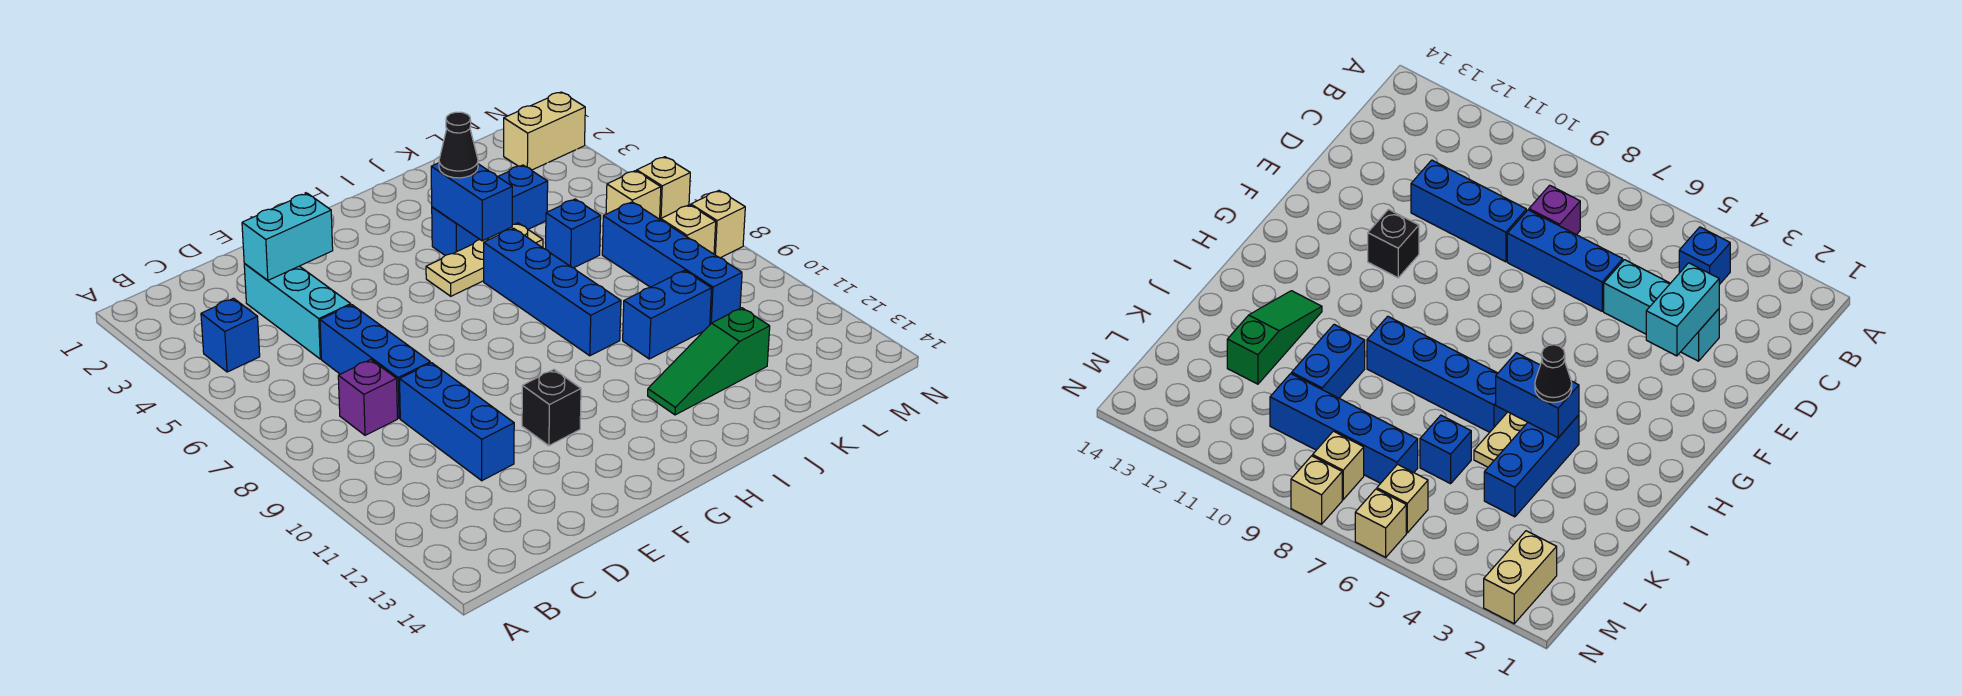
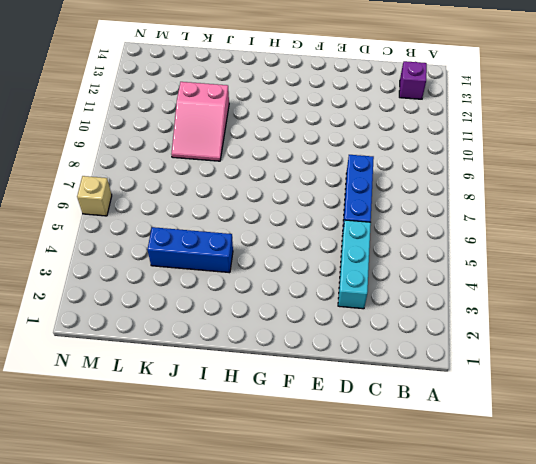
purple 1x1 brick [399,61,427,99] -> purple 1x1 brick moved to [338,360,397,435]
pink 2x3 slope [171,82,229,161] -> blue 1x2 brick [623,270,712,359]
none -> blue 1x1 brick [201,298,260,372]
none -> blue 1x3 brick [400,363,514,481]
none -> black 1x1 brick [522,370,581,446]

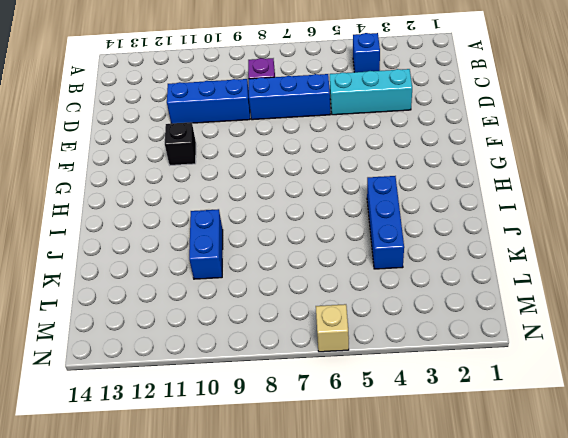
none -> tan 1x3 plate [426,223,543,296]
none -> blue 1x4 brick [484,228,621,356]
none -> green 1x3 slope [648,308,770,415]

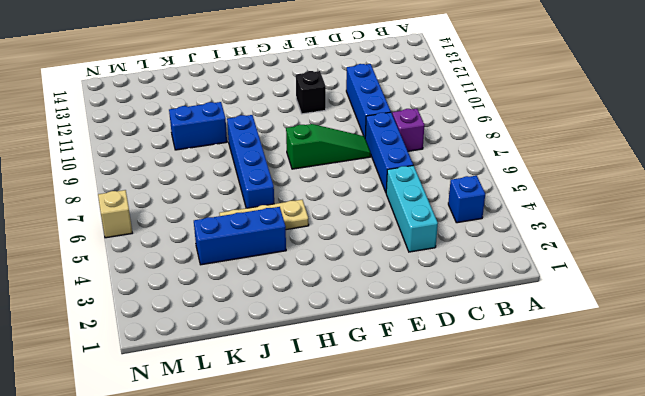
green 1x3 slope [286,124,371,169] -> green 1x3 slope moved to [648,308,770,415]
none -> blue 1x1 brick [546,199,601,268]
none -> blue 1x4 brick [602,202,742,324]
none -> tan 1x2 brick [504,92,585,170]

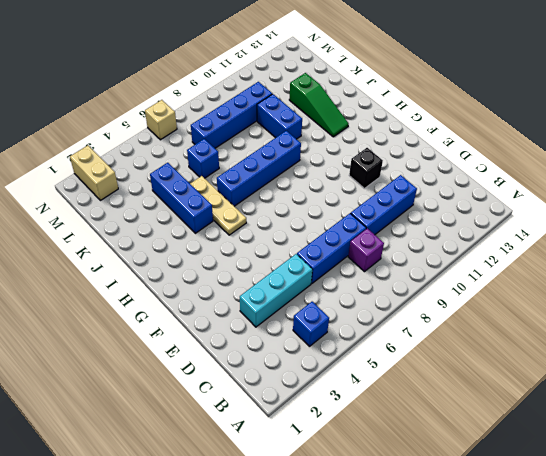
none -> tan 1x1 brick [606,171,661,219]
none -> tan 1x1 brick [661,205,716,254]
none -> tan 1x1 brick [691,191,745,258]

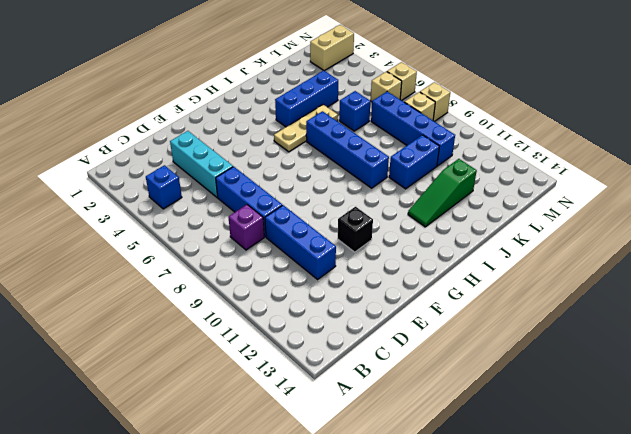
none -> cyan 1x2 brick [242,193,333,280]
none -> blue 1x2 brick [431,163,512,241]
none -> black 1x1 cone [439,112,478,178]

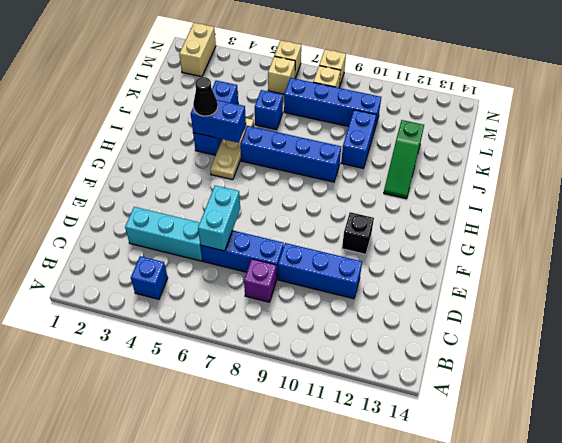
cyan 1x2 brick [198,186,240,251] -> cyan 1x2 brick moved to [242,193,333,280]

